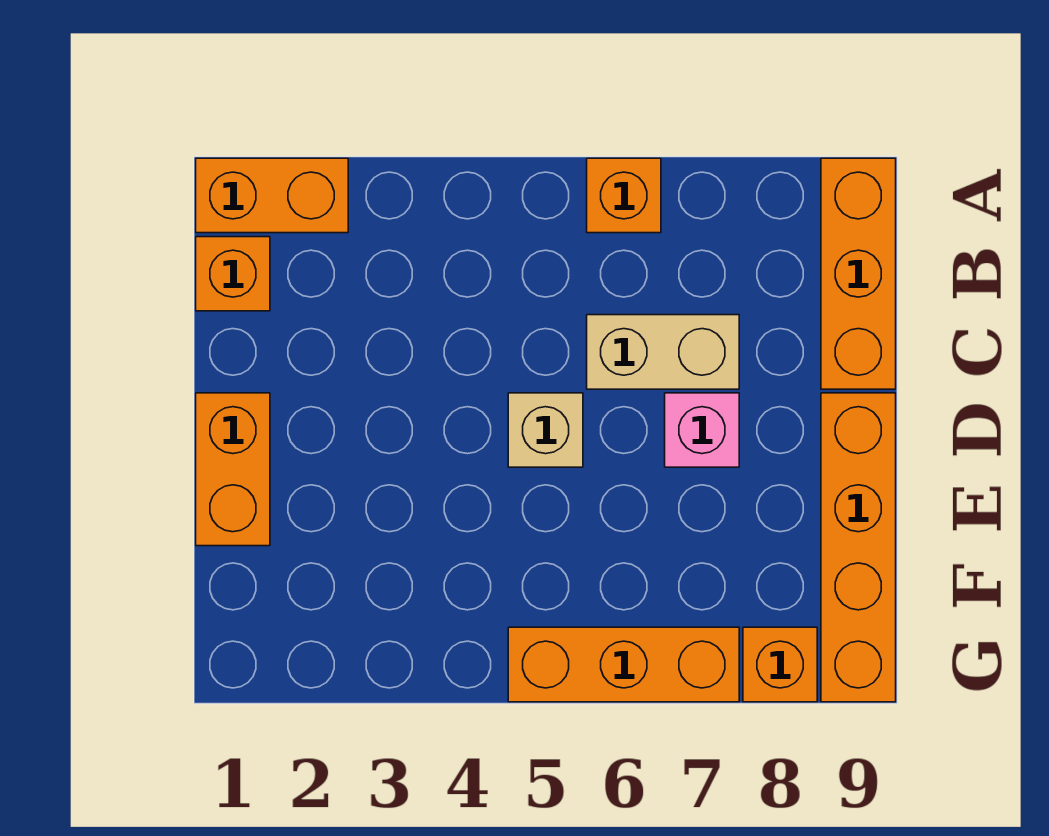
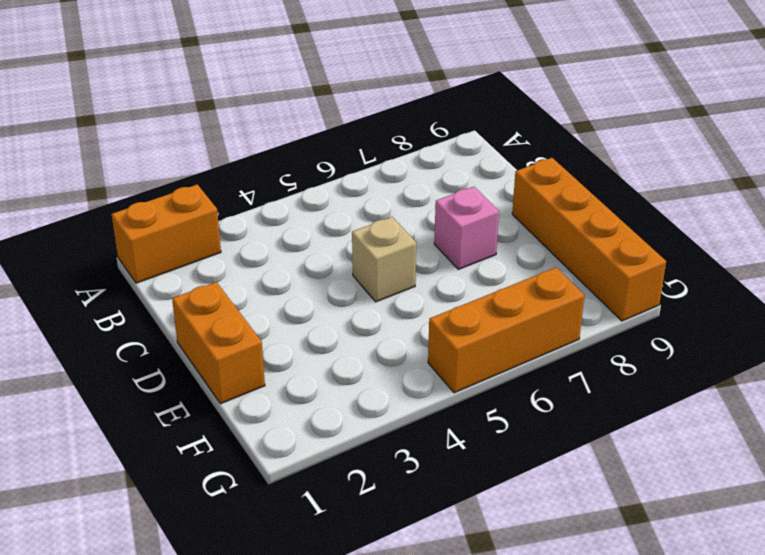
none -> orange 1x1 brick [587,158,661,233]
none -> orange 1x3 brick [821,158,896,389]

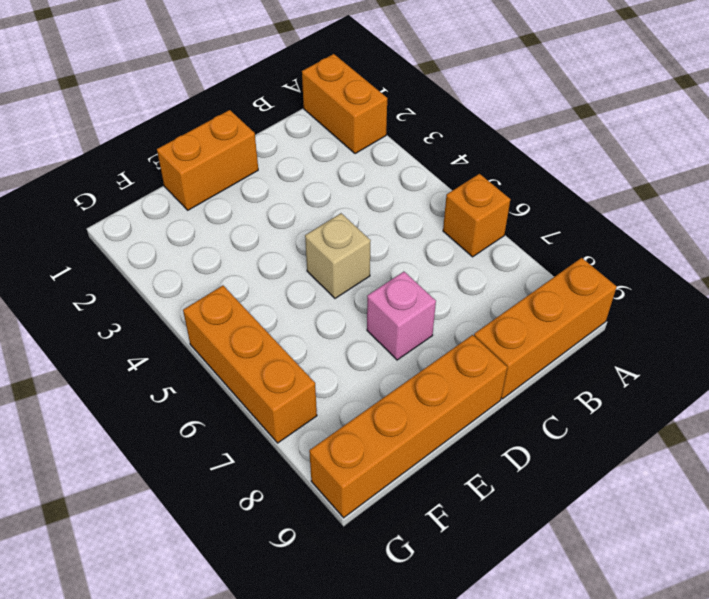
none -> orange 1x1 brick [196,237,270,311]
none -> tan 1x2 brick [587,315,739,389]

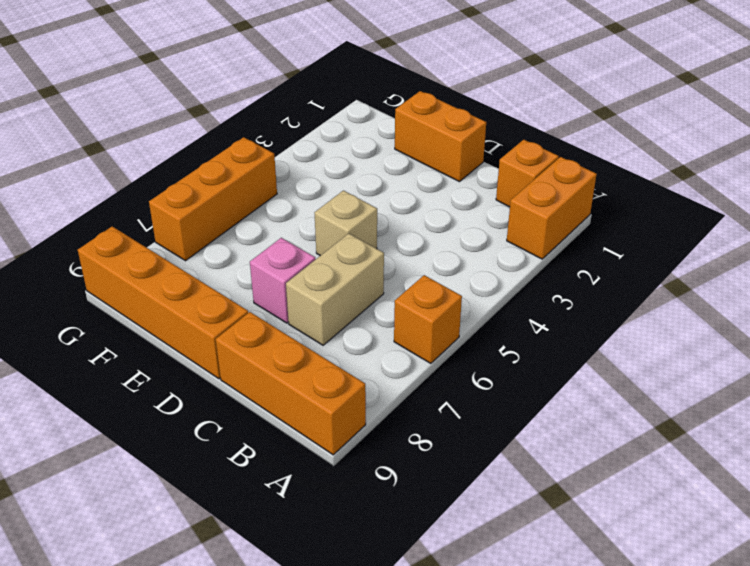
none -> orange 1x1 brick [743,627,817,702]

